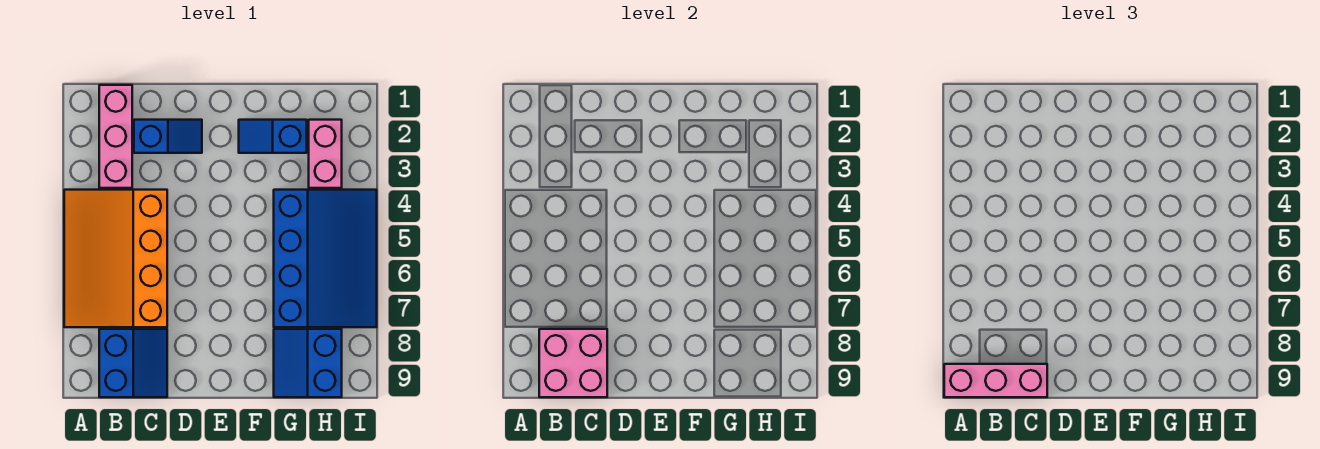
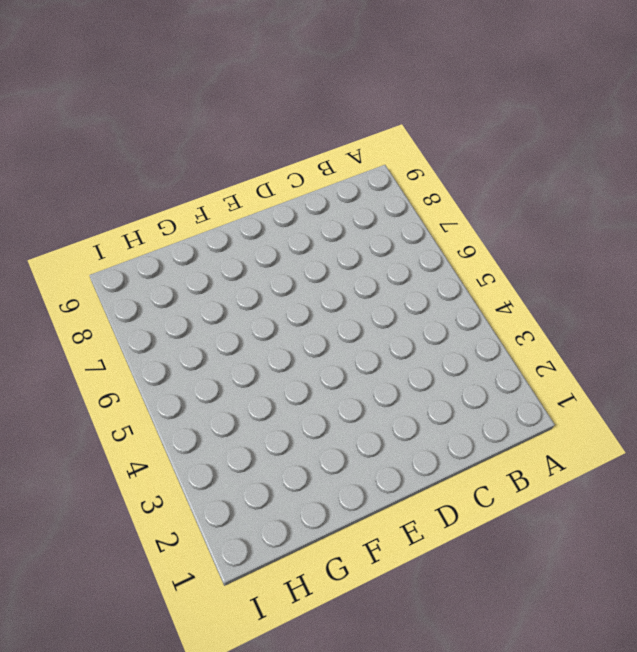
none -> orange 3x4 slope [64,190,167,327]
none -> pink 1x3 brick [99,85,132,188]

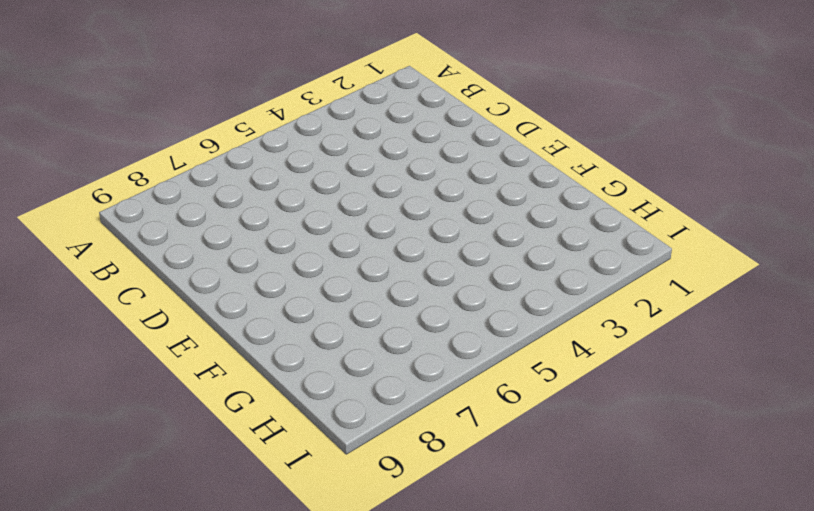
none -> orange 3x4 slope [64,190,167,327]
none -> pink 1x3 brick [99,85,132,188]

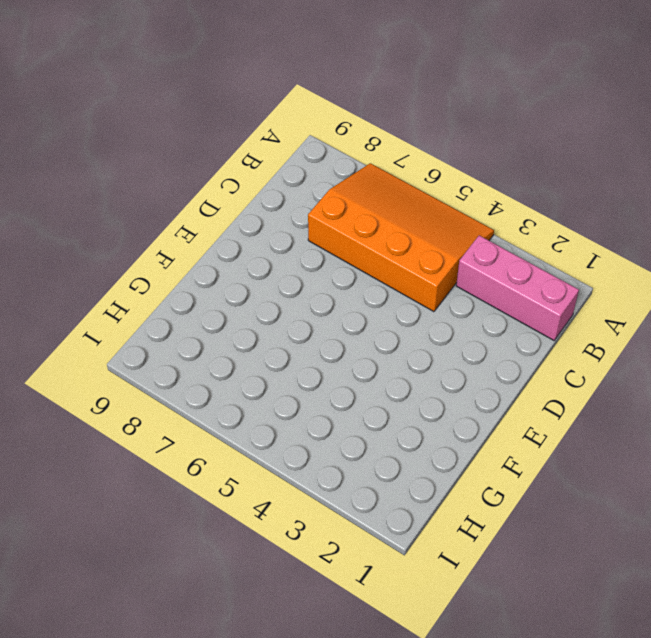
none -> blue 2x2 slope [99,329,167,397]
none -> blue 1x2 slope [134,120,202,153]

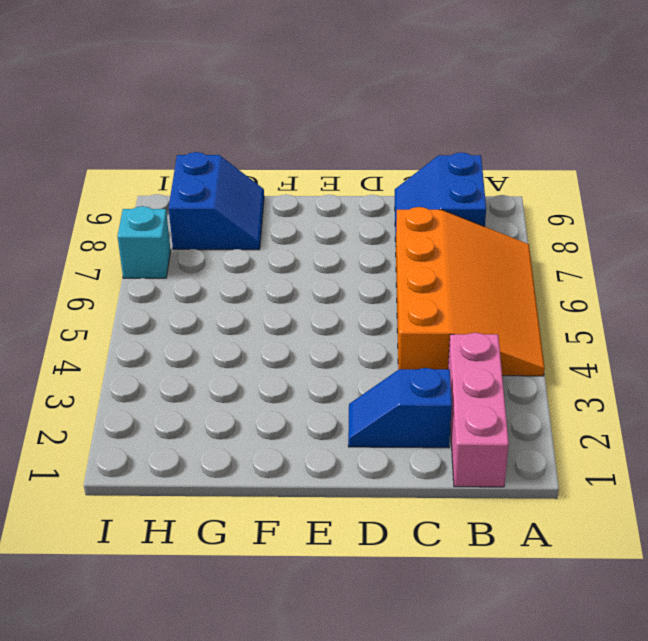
cyan 1x1 brick [117,206,171,278] -> blue 3x4 slope [274,190,377,327]
none -> blue 1x2 slope [239,120,307,153]
none -> pink 1x2 brick [309,120,342,188]

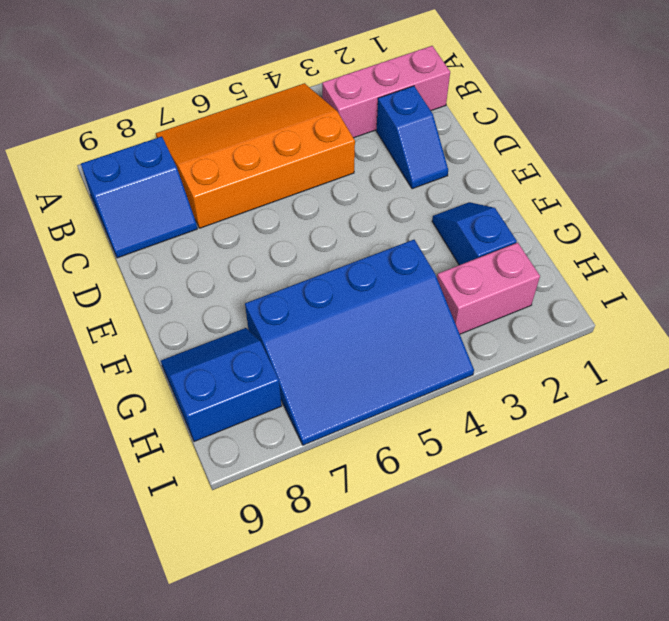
none -> pink 2x2 brick [539,329,607,397]
none -> pink 1x3 brick [944,364,1047,397]

